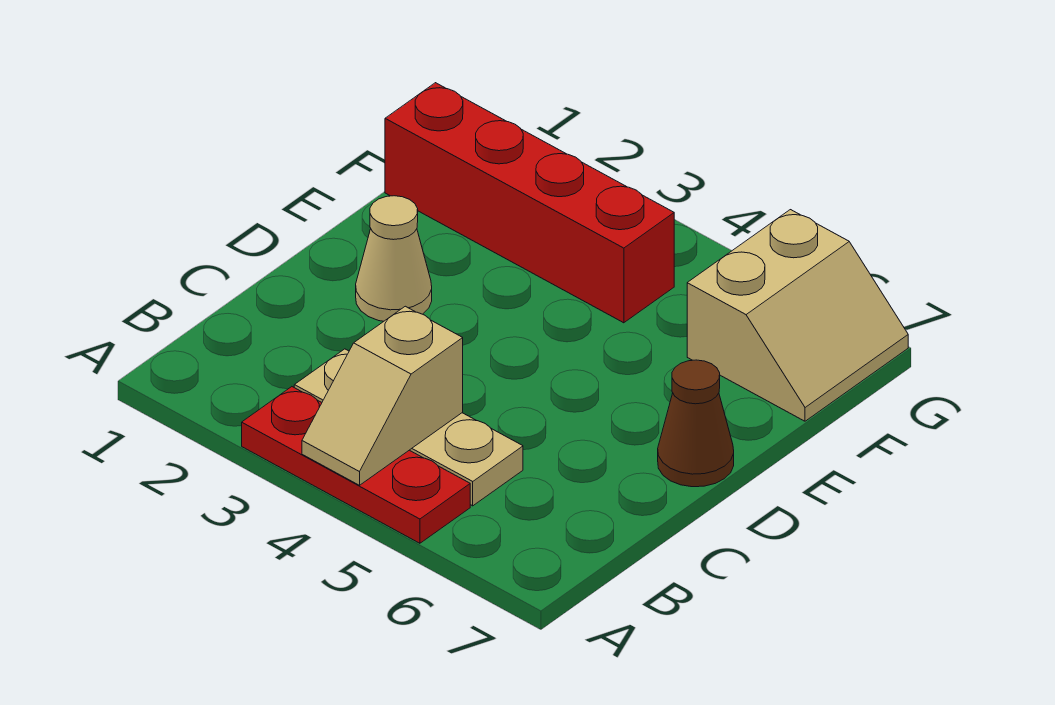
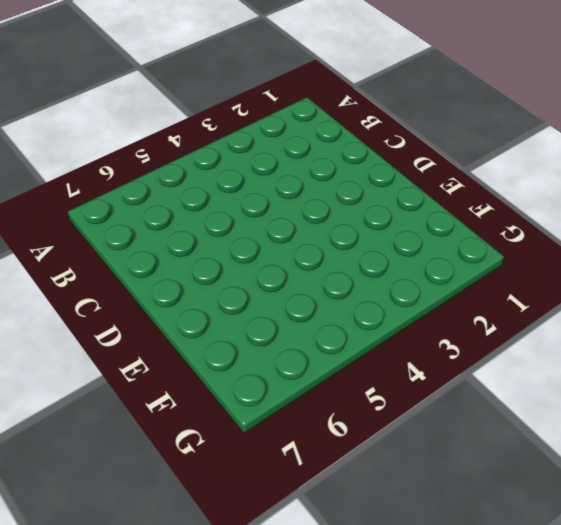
none -> red 1x3 plate [242,387,470,543]
none -> tan 1x3 plate [294,349,523,506]

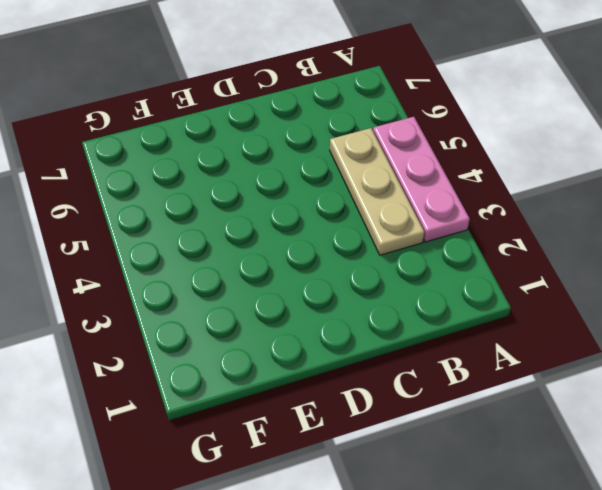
pink 1x3 plate [373,117,470,242] -> red 1x3 plate [242,387,470,543]
none -> tan 1x1 cone [356,196,432,321]
none -> brown 1x1 cone [658,360,734,487]

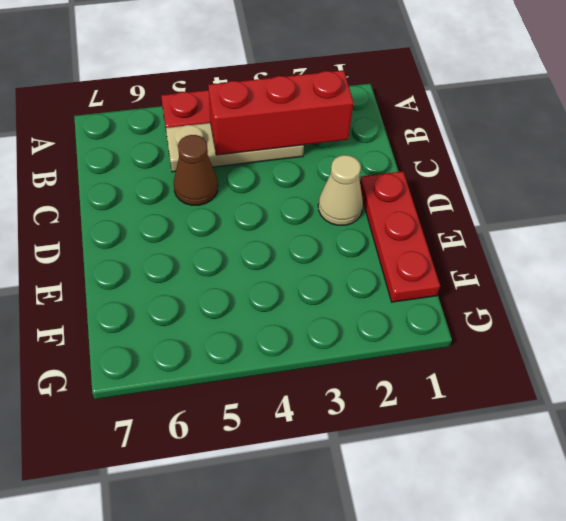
red 1x3 brick [208,70,354,155] -> tan 1x2 slope [302,306,463,485]
brown 1x1 cone [174,135,218,205] -> brown 1x1 cone moved to [658,360,734,487]
red 1x3 plate [360,171,440,302] -> red 1x4 brick [385,83,674,323]
none -> tan 2x2 slope [687,210,908,421]

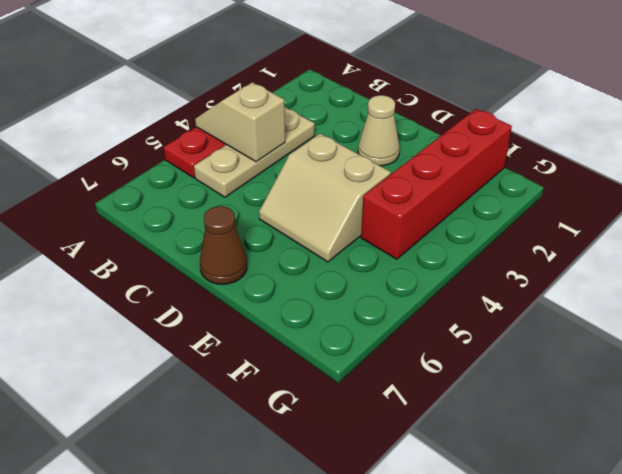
tan 2x2 slope [259,134,391,262] -> tan 2x2 slope moved to [687,210,908,421]

